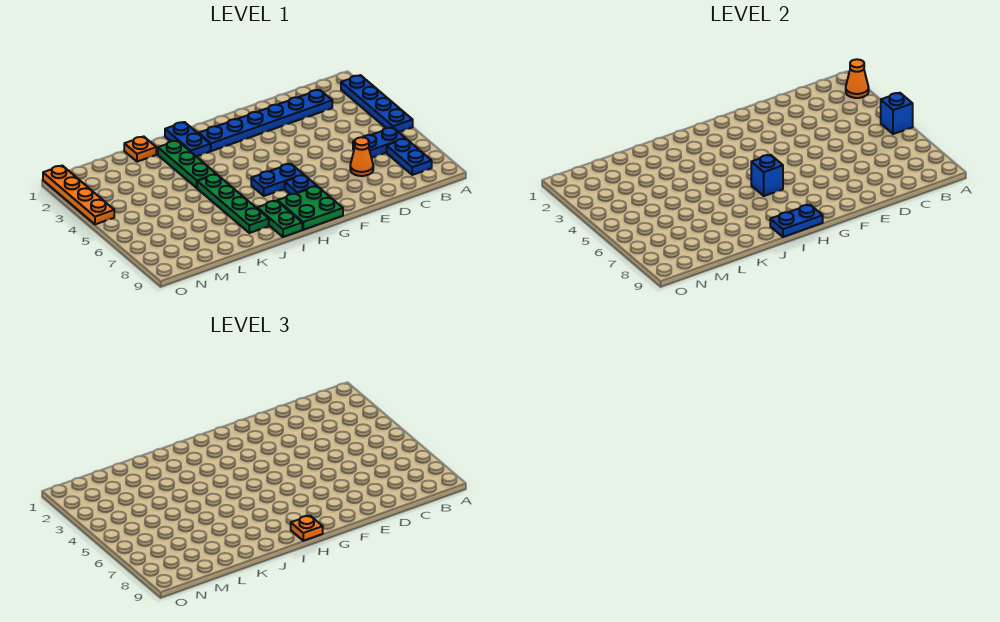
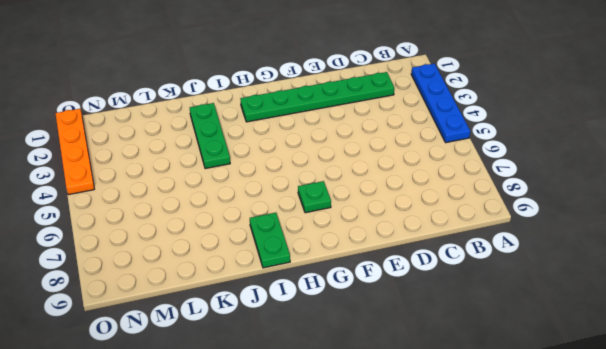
green 1x6 plate [241,72,394,122] -> blue 1x6 plate [199,90,332,151]
green 1x1 plate [298,181,331,213] -> blue 1x1 plate [285,175,316,194]
none -> blue 1x2 plate [353,127,405,158]
none -> blue 1x2 plate [387,139,432,175]
none -> orange 1x1 cone [350,137,373,176]

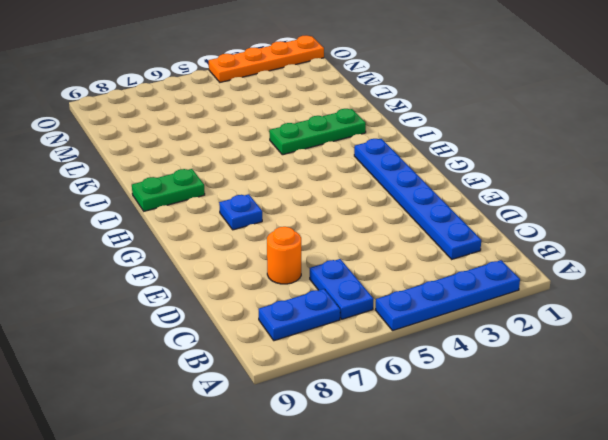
orange 1x1 round brick [267,227,301,284] -> orange 1x1 cone [350,137,373,176]
none -> blue 1x2 plate [251,164,304,196]
none -> green 2x2 plate [278,186,343,230]
none -> blue 1x2 plate [165,122,210,157]

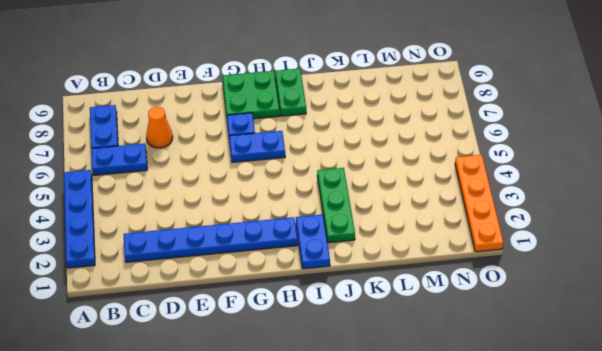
none -> green 1x4 plate [197,174,269,233]
none -> orange 1x1 plate [124,136,156,162]
none -> orange 1x1 cone [846,59,869,98]

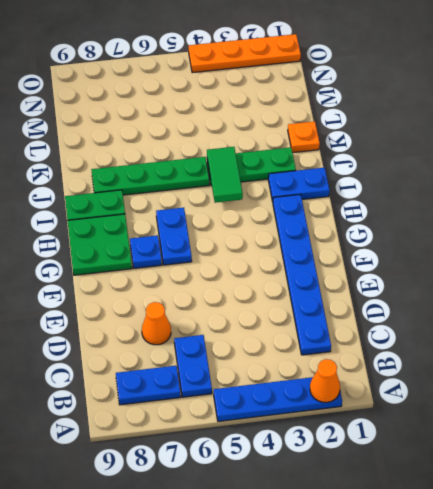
green 1x2 tile [207,147,243,203] -> none
none -> blue 1x1 brick [881,93,913,134]
none -> blue 1x1 brick [751,155,783,196]
none -> blue 1x2 plate [770,205,823,237]

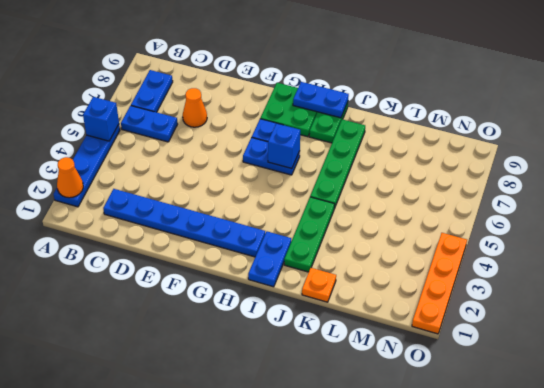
none -> orange 1x1 plate [291,516,323,541]

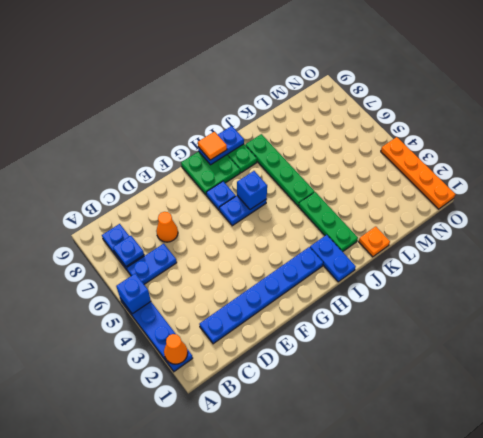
blue 1x1 plate [113,236,144,266] -> none
orange 1x1 tile [198,132,227,160] -> orange 1x1 plate [291,516,323,541]

